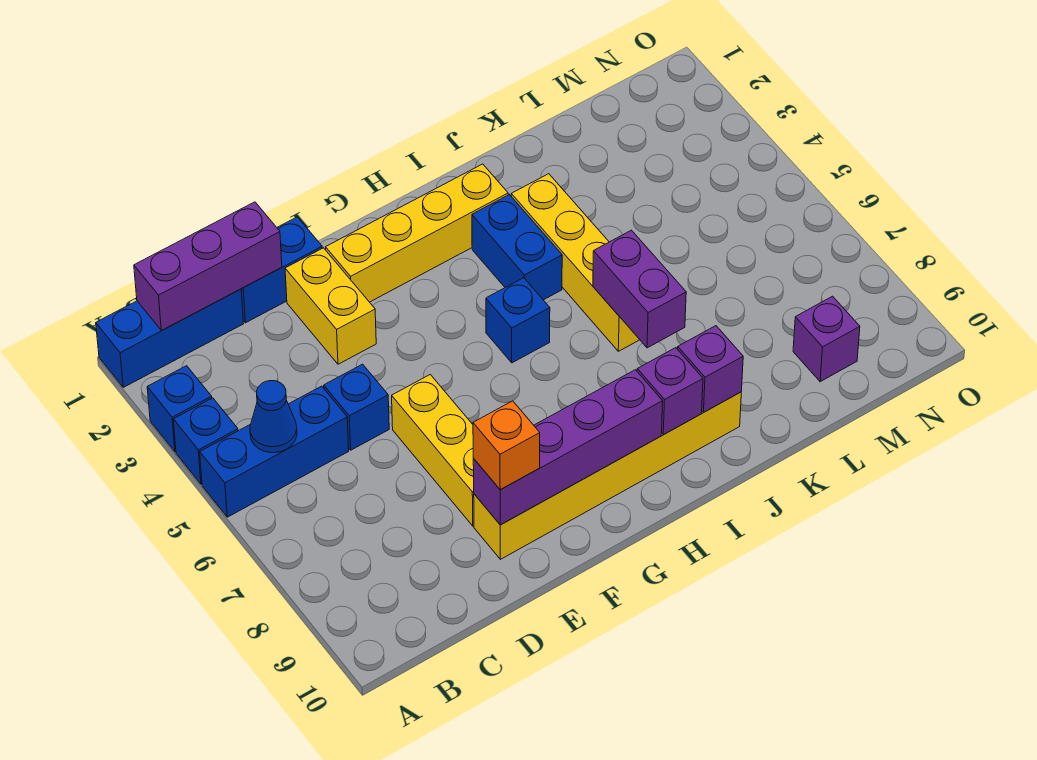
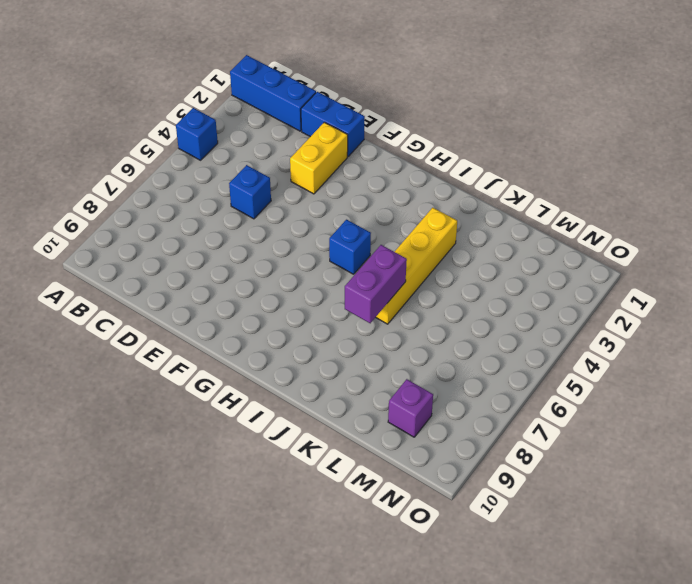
none -> blue 1x1 brick [147,366,212,452]
none -> blue 1x3 brick [200,386,349,517]
none -> yellow 1x3 brick [392,375,474,526]

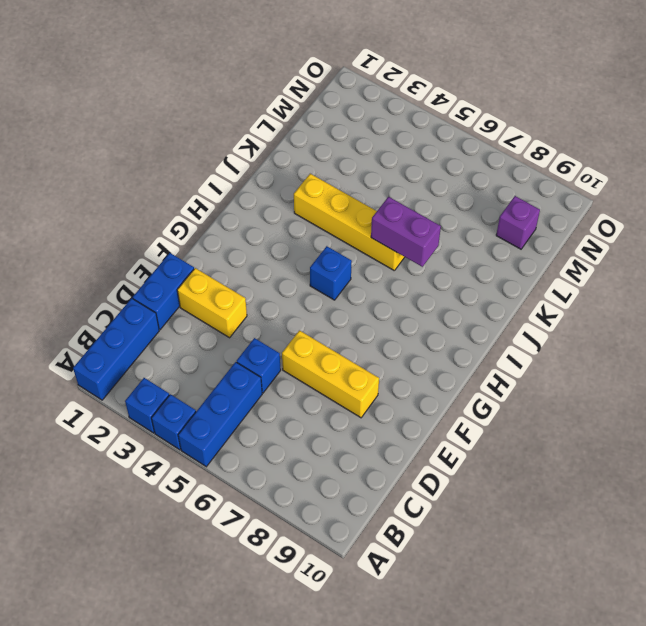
none -> yellow 1x6 brick [474,392,741,559]
none -> yellow 1x4 brick [326,164,508,302]
none -> blue 1x2 brick [472,195,562,300]

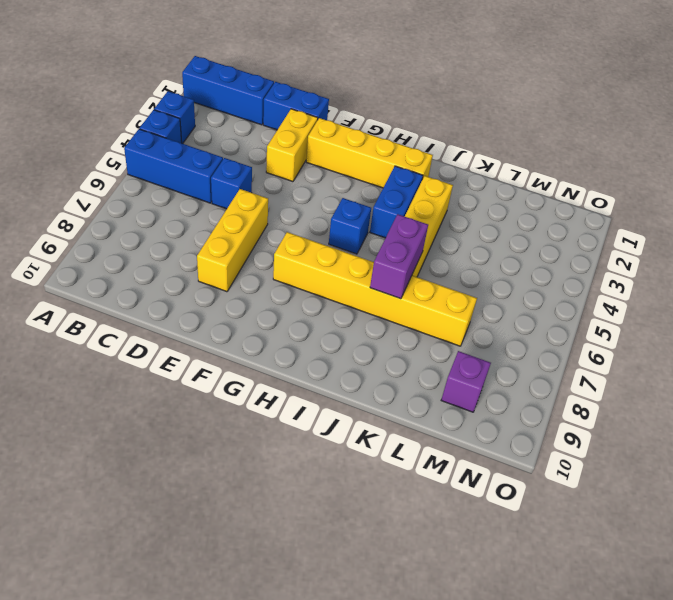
yellow 1x6 brick [273,232,477,346] -> yellow 1x6 brick moved to [474,392,741,559]
none -> purple 1x3 brick [134,202,282,330]
none -> blue 1x1 cone [250,381,297,453]
none -> purple 1x4 brick [473,370,663,525]

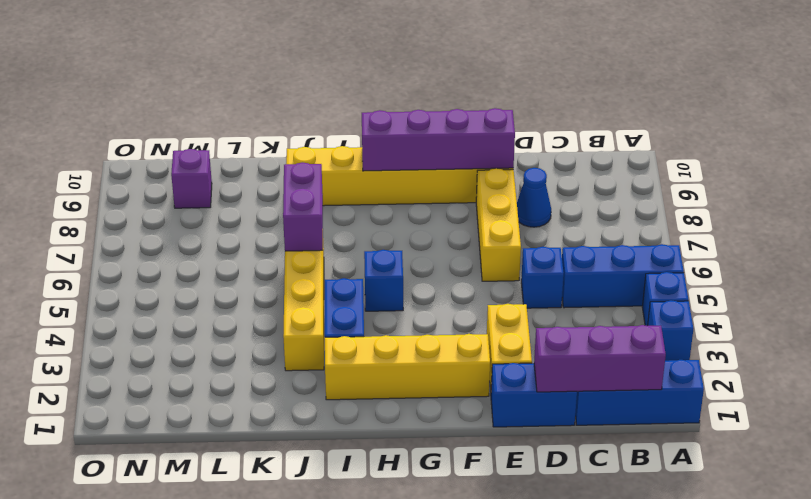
blue 1x1 cone [517,168,551,227] -> blue 1x1 cone moved to [250,381,297,453]
none -> purple 1x1 brick [637,348,703,435]
none -> purple 1x1 brick [678,326,743,412]
none -> orange 1x1 brick [473,401,540,490]

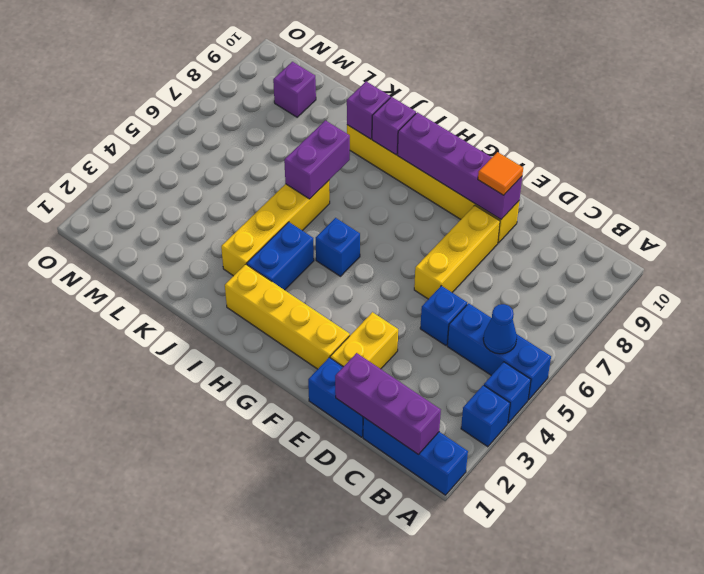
orange 1x1 tile [478,152,523,195] -> orange 1x1 brick [473,401,540,490]

